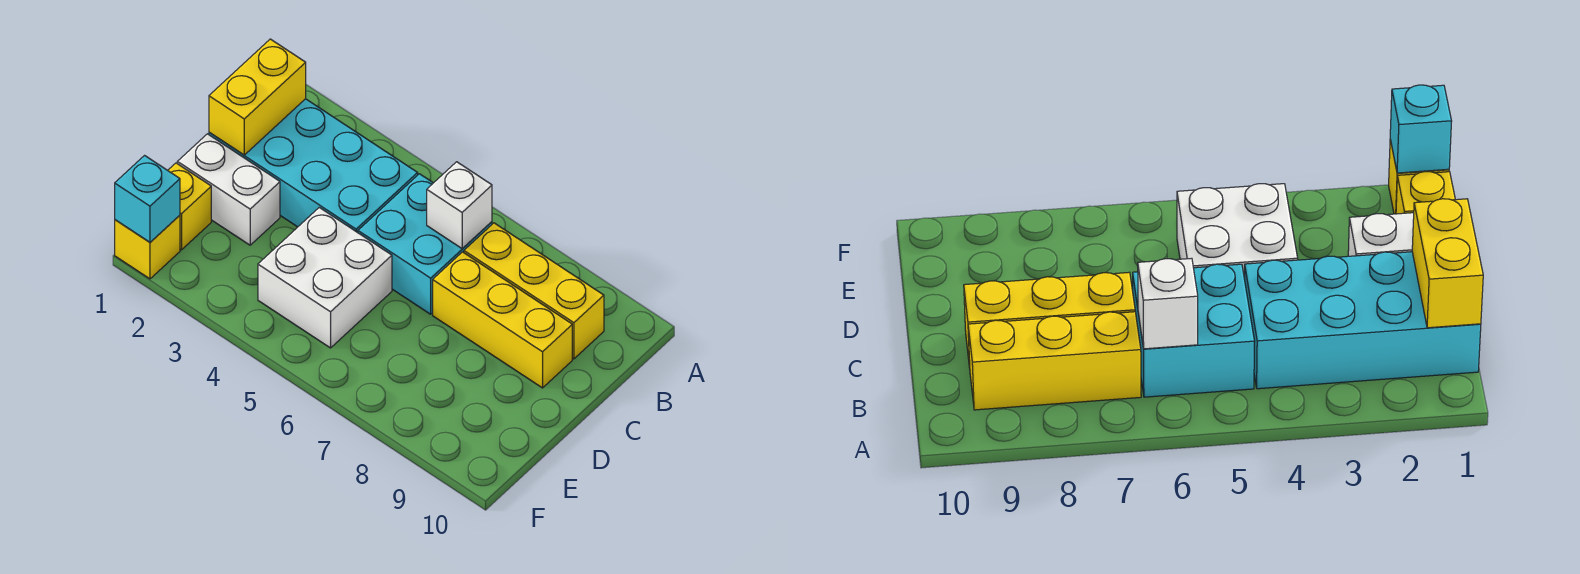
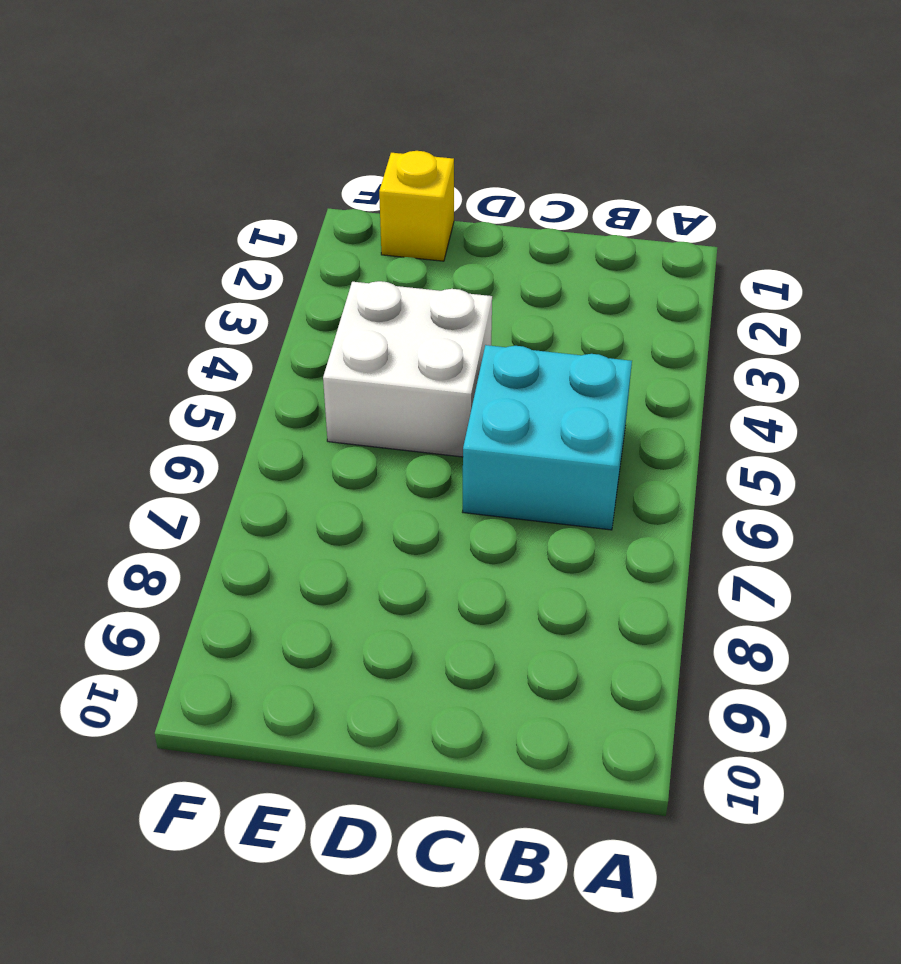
none -> cyan 2x4 brick [209,99,418,233]
none -> yellow 1x3 brick [464,223,604,359]

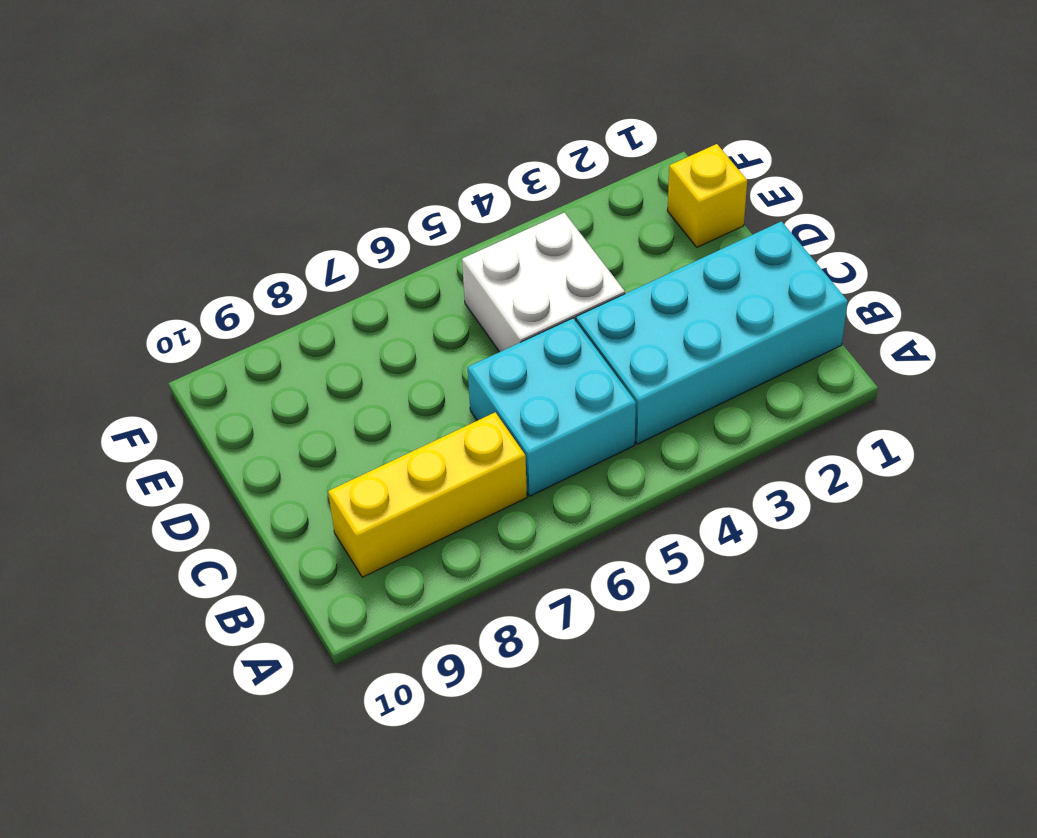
none -> yellow 1x3 brick [433,252,572,388]
none -> white 1x2 brick [177,134,280,245]

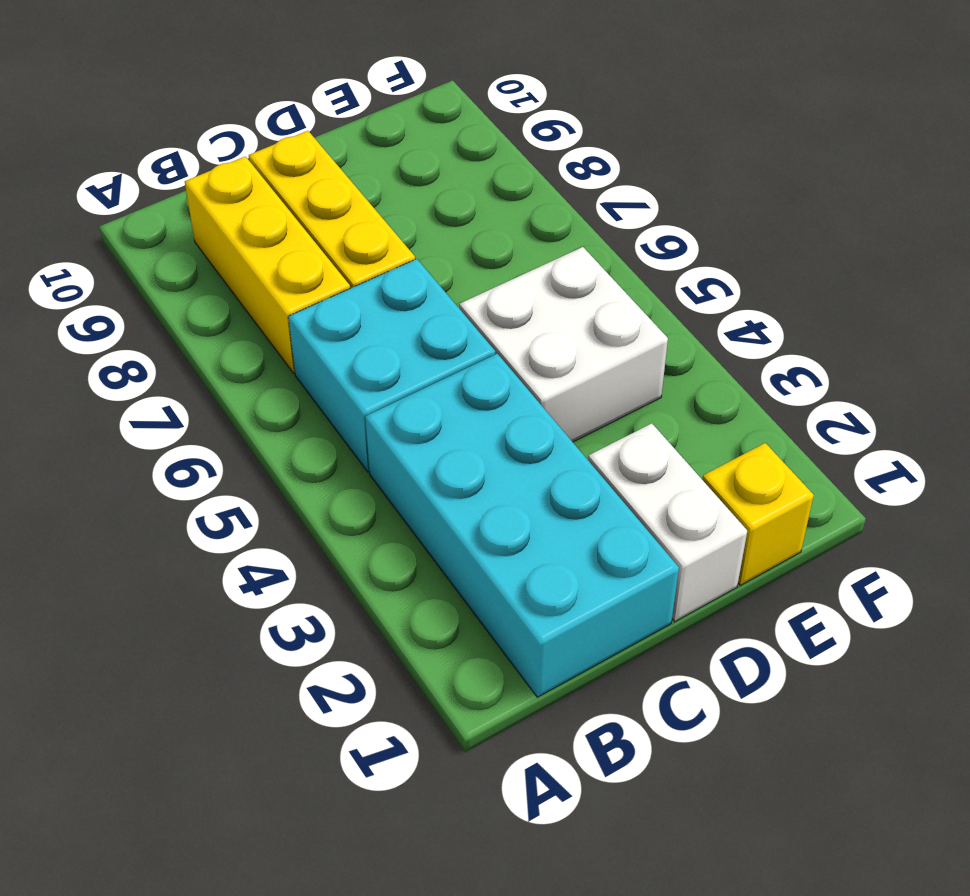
none -> yellow 1x1 brick [115,215,180,279]
none -> yellow 1x2 brick [209,39,306,155]

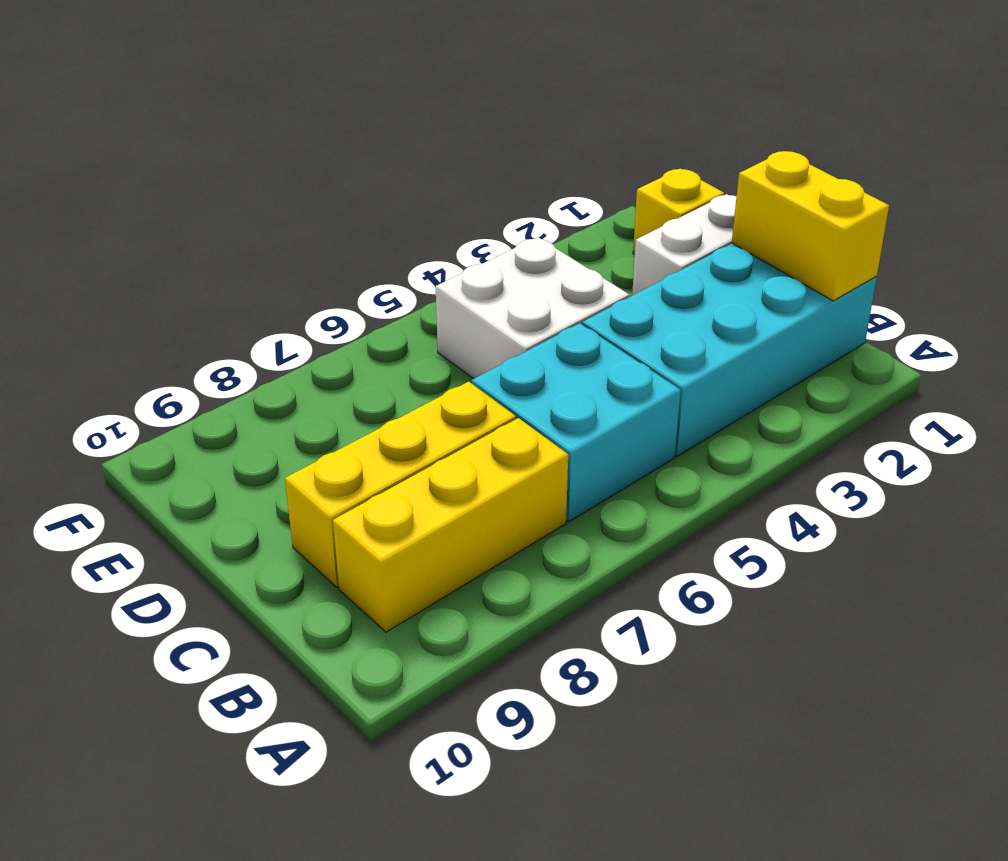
none -> yellow 1x1 brick [115,215,180,279]
none -> white 1x1 brick [427,162,492,249]

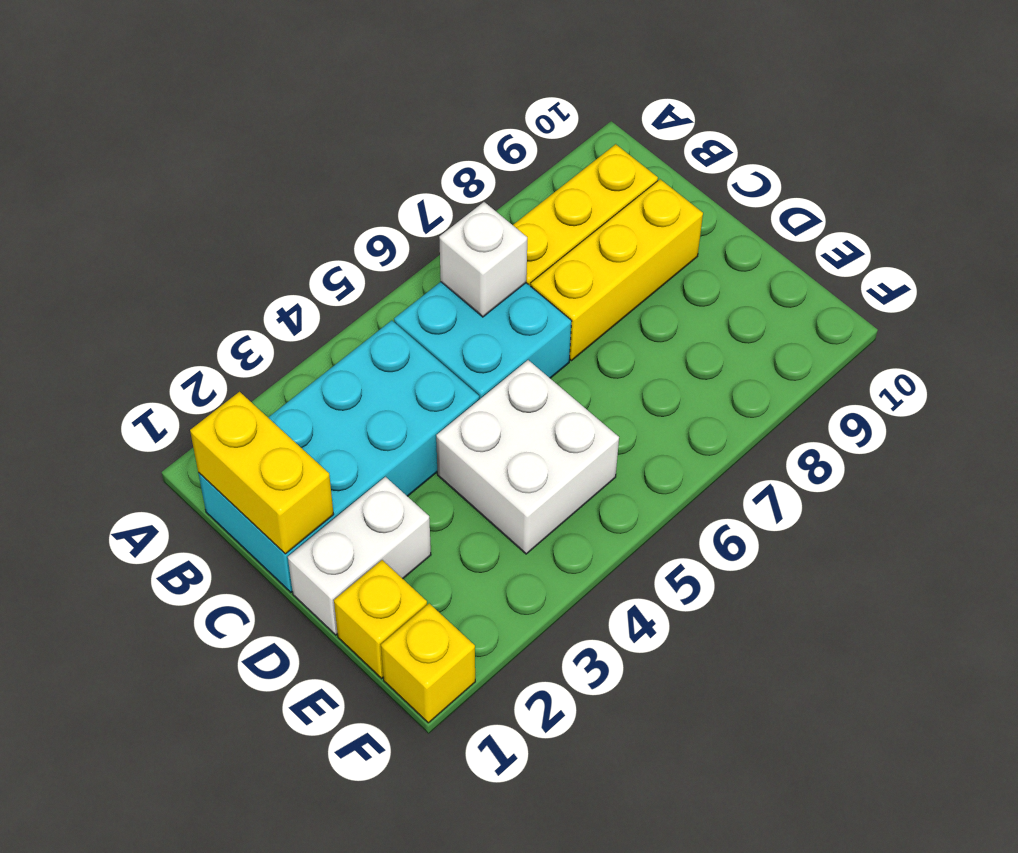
none -> cyan 1x1 brick [115,156,180,242]

